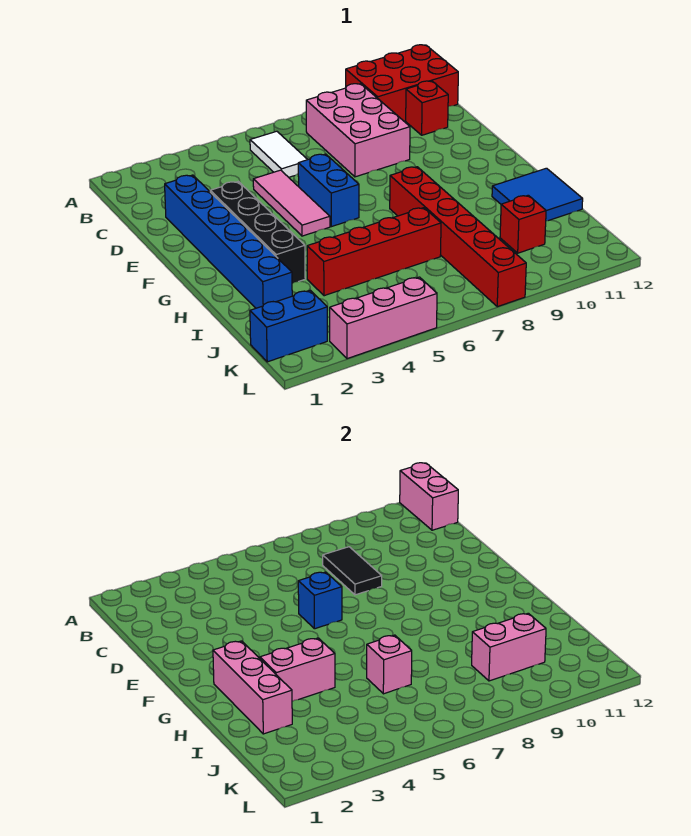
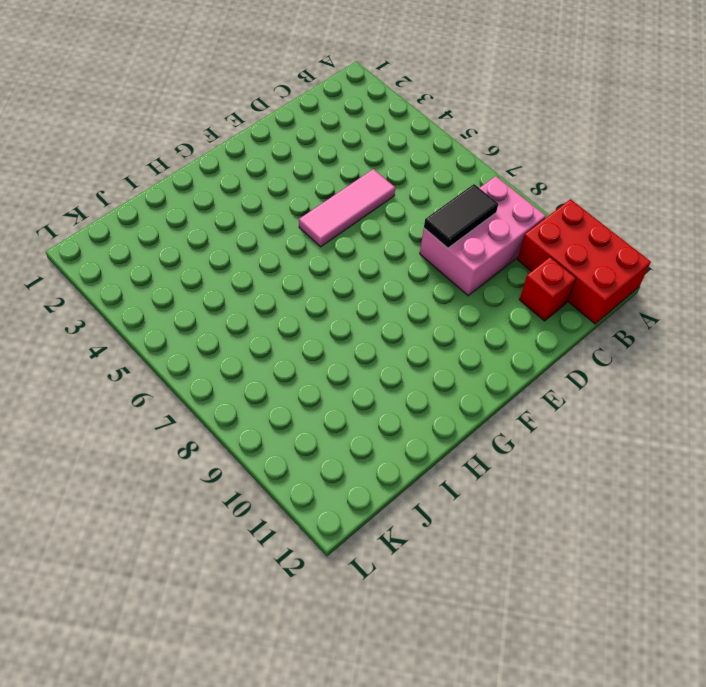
none -> white 1x2 tile [250,131,308,177]
none -> blue 1x6 brick [165,175,292,308]
none -> black 1x4 brick [210,182,305,283]

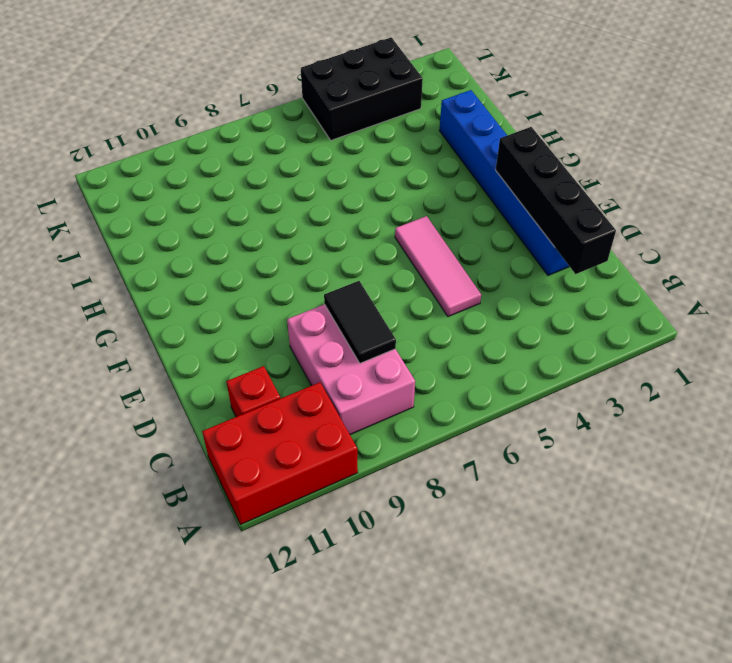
black 1x4 brick [496,127,616,274] -> black 1x4 brick moved to [210,182,305,283]
black 2x3 brick [301,37,423,140] -> pink 1x3 brick [330,277,437,359]
none -> white 1x2 tile [250,131,308,177]
none -> blue 1x2 brick [298,154,359,227]
none -> red 1x6 brick [390,167,526,307]

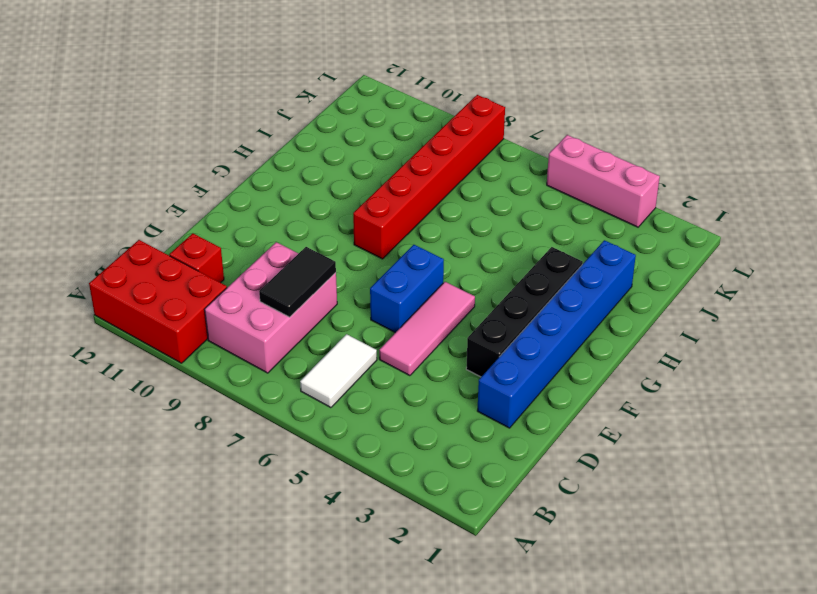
none -> blue 2x2 tile [492,168,583,221]
none -> red 1x4 brick [307,208,441,296]
none -> red 1x1 brick [500,195,546,253]

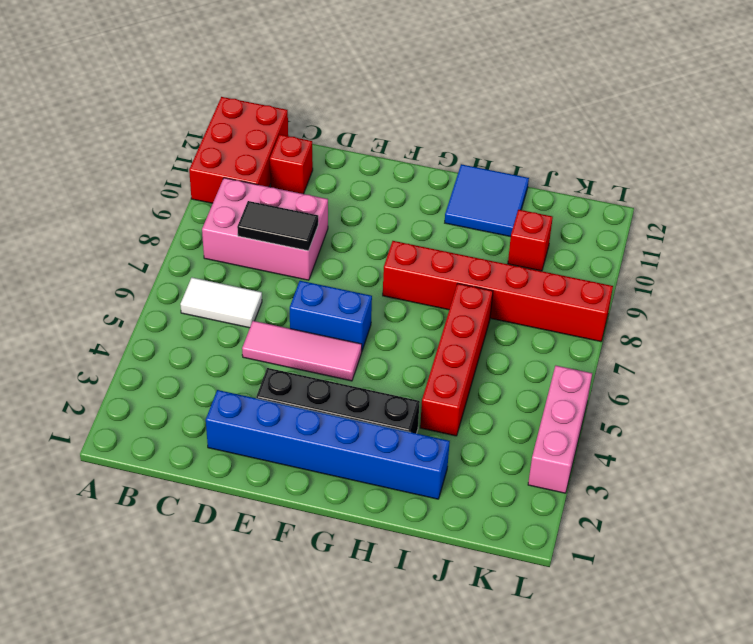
none -> blue 1x2 brick [250,290,327,362]
none -> pink 1x2 brick [400,463,458,530]
none -> blue 1x1 brick [298,572,342,629]

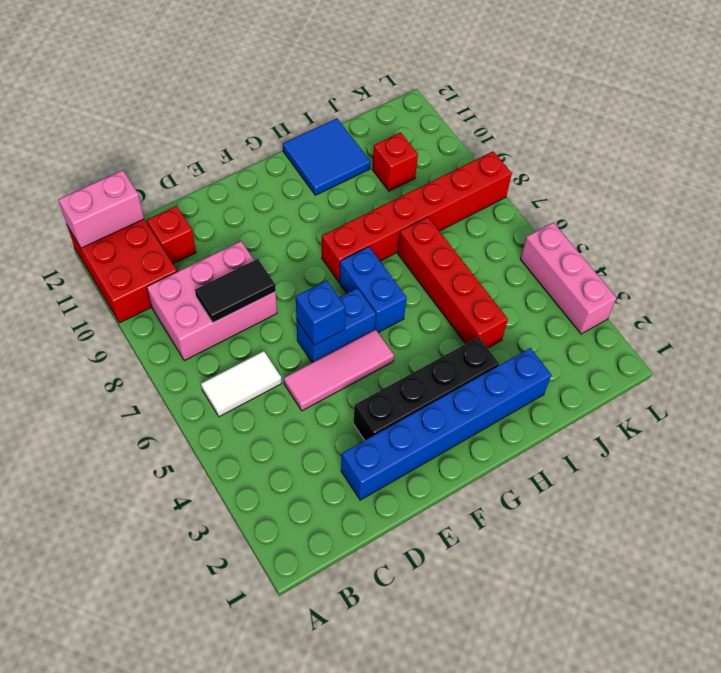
blue 1x2 brick [340,247,407,333] -> blue 1x2 brick moved to [250,290,327,362]
none -> pink 1x3 brick [213,641,292,734]
none -> pink 1x2 brick [260,638,335,701]
none -> pink 1x1 brick [367,635,412,694]

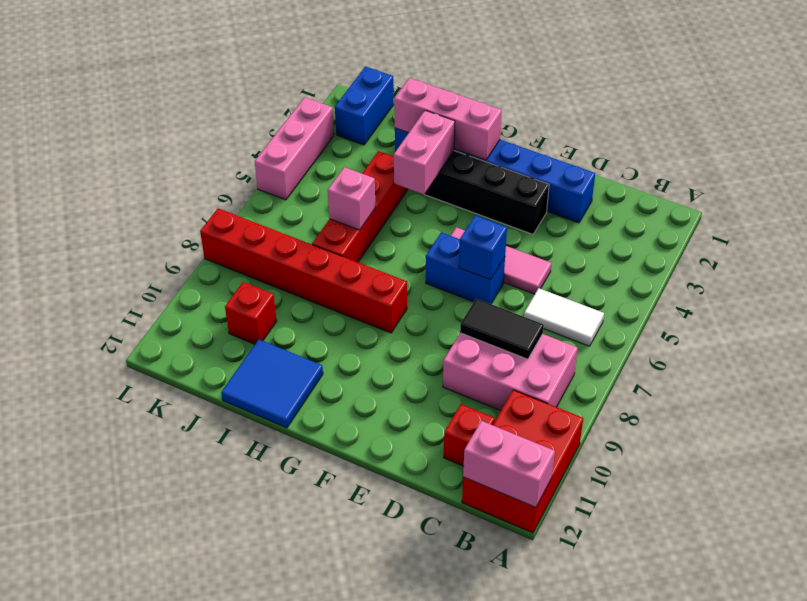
none -> pink 1x2 brick [472,613,546,681]

